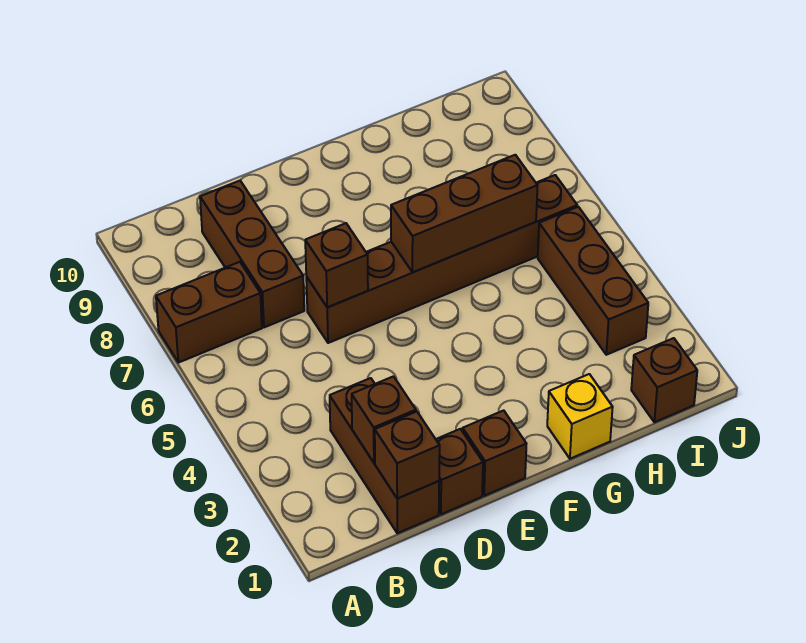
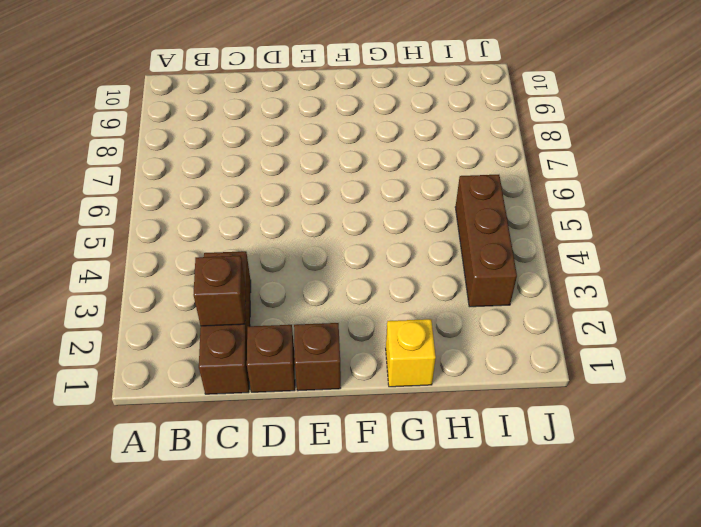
none -> brown 1x2 brick [156,262,262,363]
none -> brown 1x3 brick [200,181,304,327]
none -> brown 1x6 brick [306,175,577,343]

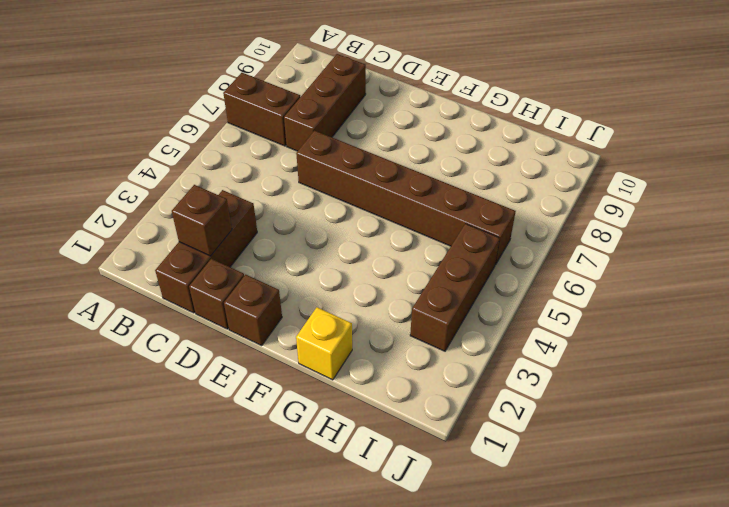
none -> brown 1x1 brick [631,338,697,422]
none -> brown 1x1 brick [375,412,440,499]
none -> brown 1x1 brick [305,223,368,307]

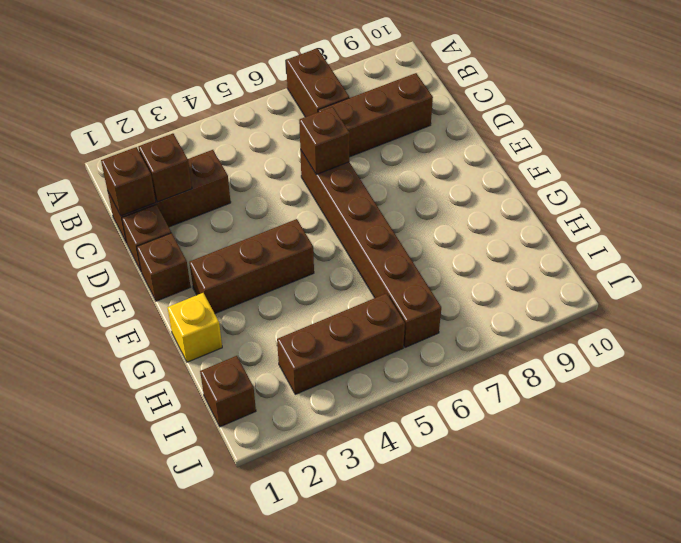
brown 1x3 brick [189,219,314,314] -> brown 1x3 brick turned to [391,155,538,272]

